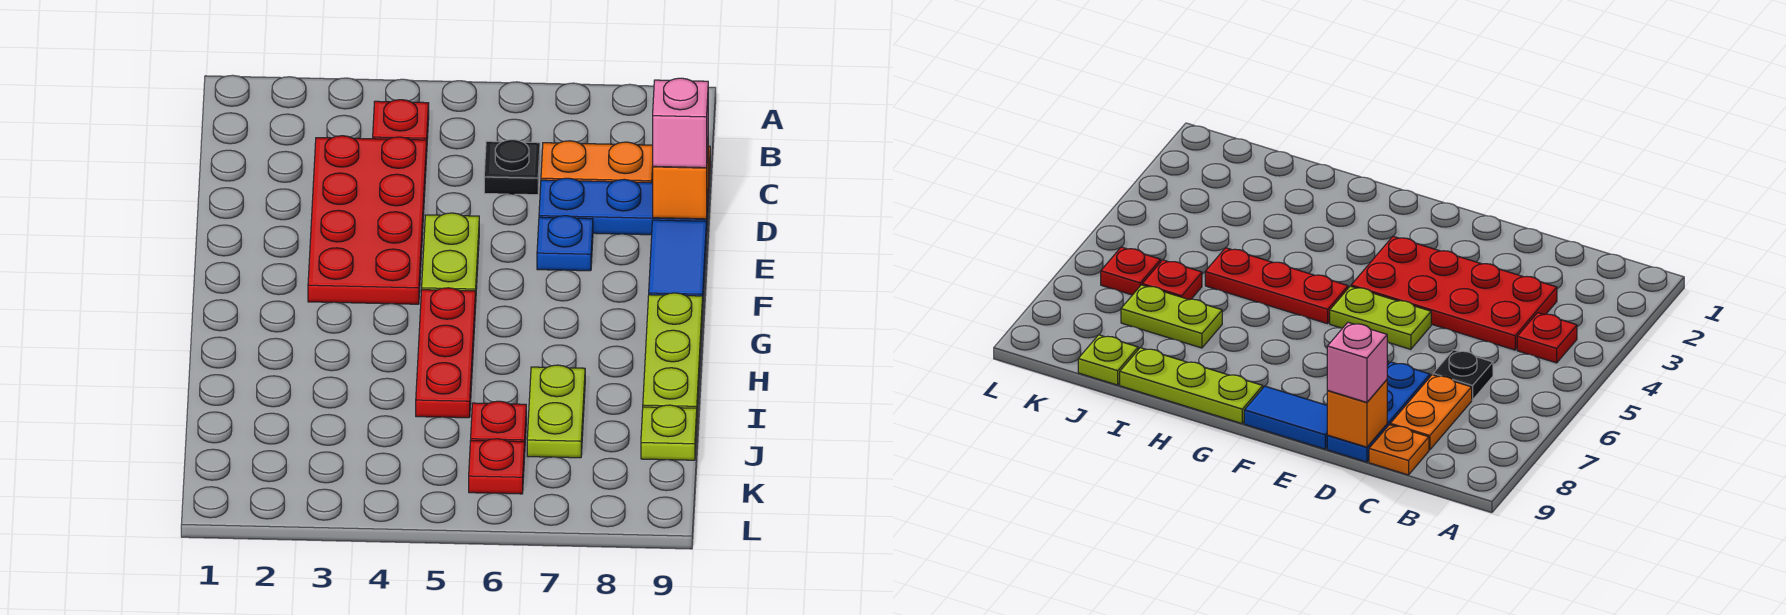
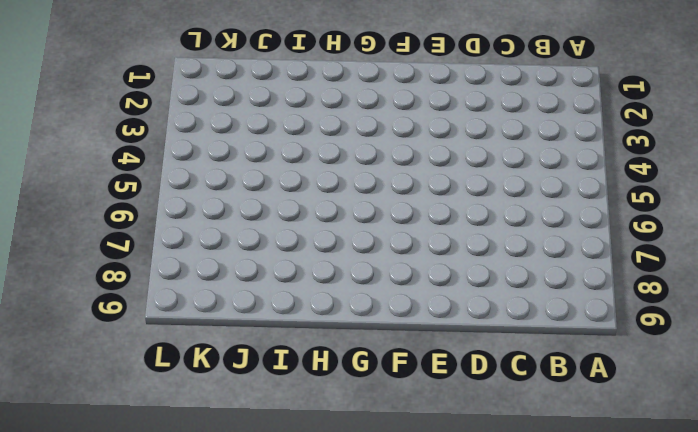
none -> red 1x1 plate [373,100,429,140]
none -> red 2x4 plate [308,136,427,304]
none -> black 1x1 plate [484,140,540,195]

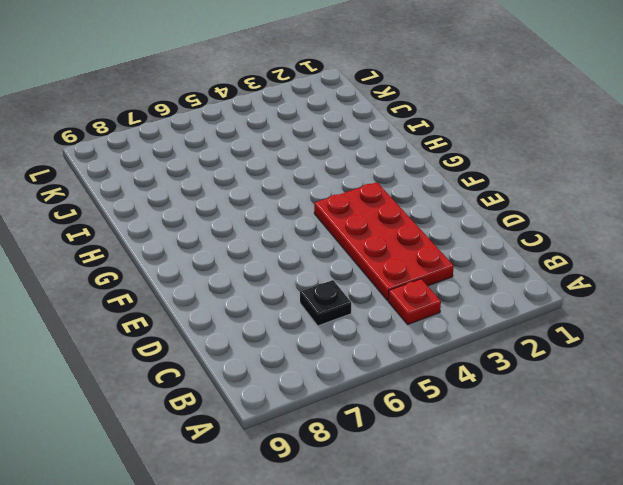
none -> orange 1x2 plate [541,141,653,183]
none -> orange 1x1 plate [1369,425,1429,475]
none -> blue 1x3 plate [539,178,708,236]

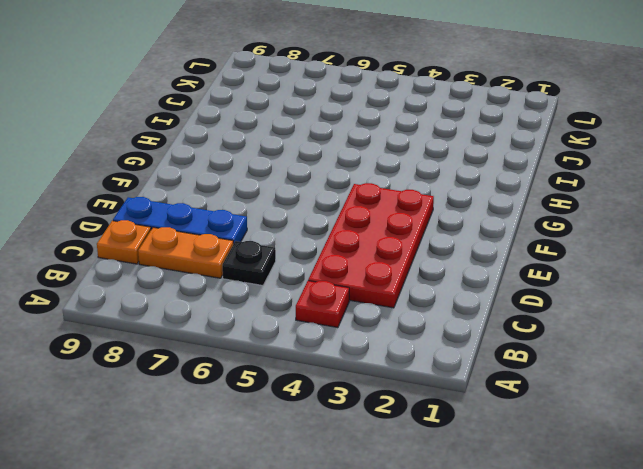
none -> lime 1x2 plate [422,213,479,291]
none -> blue 1x1 plate [537,216,593,271]
none -> blue 1x2 tile [649,220,706,296]

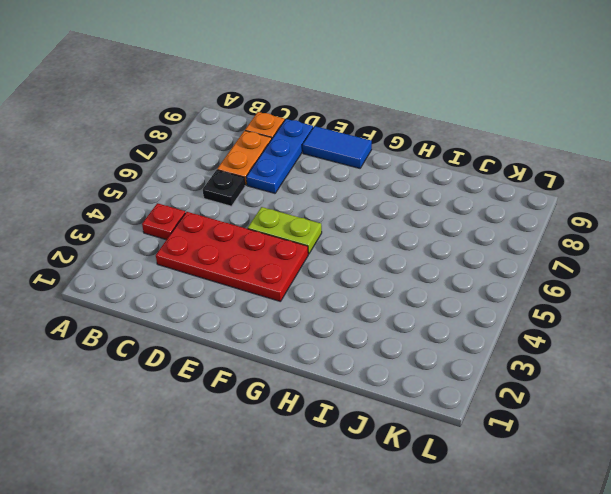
none -> blue 1x1 plate [537,216,593,271]
none -> red 1x3 plate [416,288,476,418]
none -> lime 1x3 plate [643,293,703,410]

